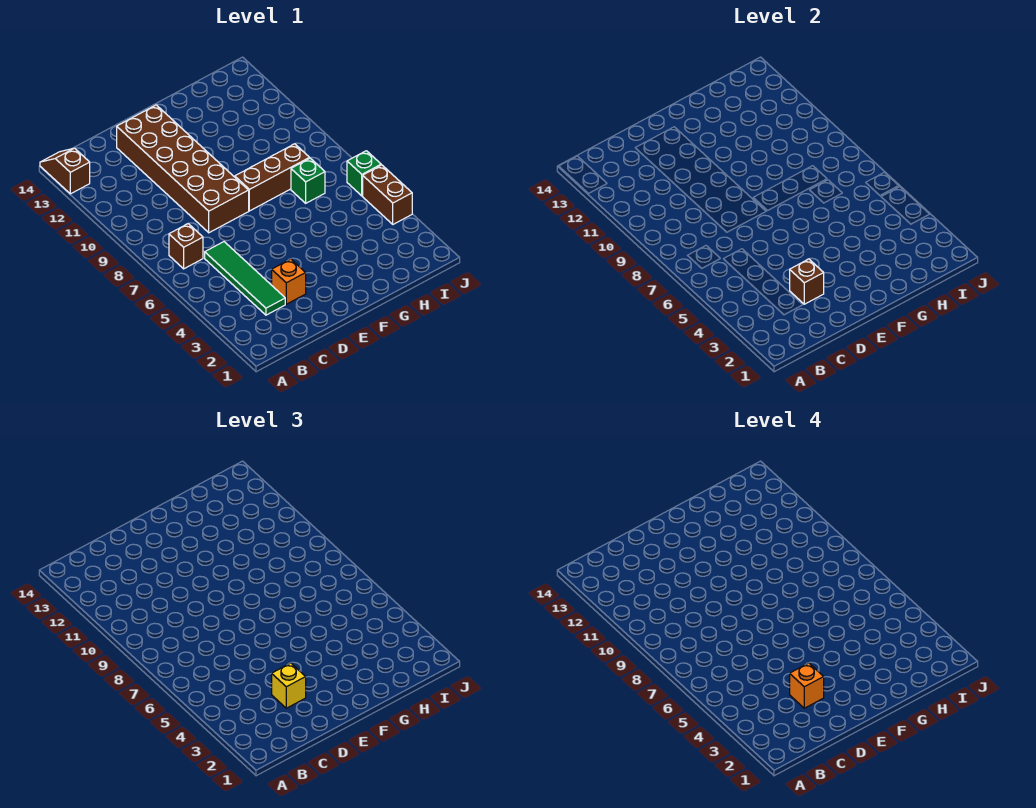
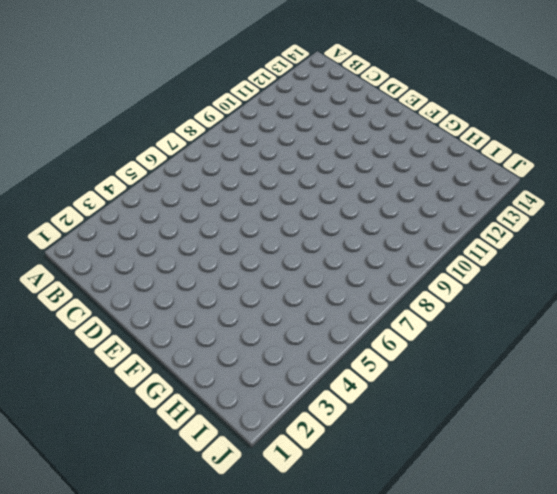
none -> brown 1x2 slope [40,148,90,194]
none -> brown 1x1 brick [169,224,203,269]
none -> green 1x4 tile [205,242,285,315]

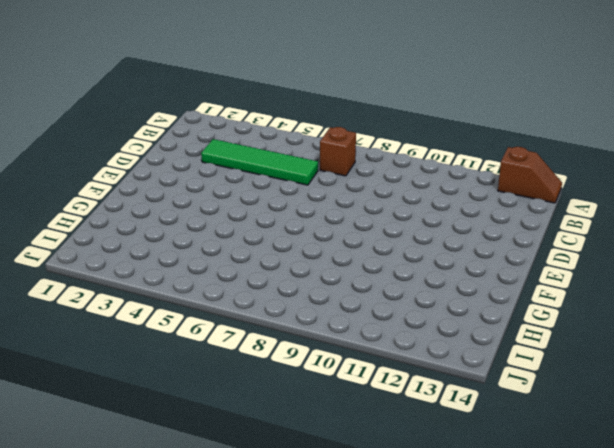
none -> orange 1x1 brick [272,259,306,304]
none -> brown 2x6 brick [117,105,249,233]
none -> brown 1x3 brick [235,144,309,211]

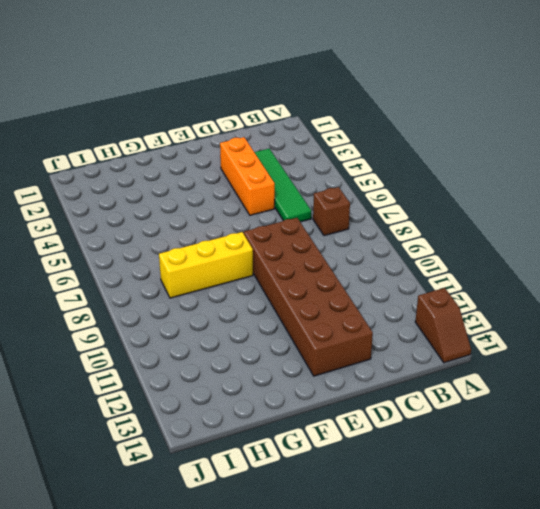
orange 1x3 brick [220,137,275,215] -> orange 1x1 brick [272,259,306,304]
yellow 1x3 brick [159,232,253,298] -> brown 1x3 brick [235,144,309,211]
none -> green 1x1 brick [291,158,325,203]
none -> brown 1x2 brick [363,165,412,224]
none -> green 1x1 brick [347,151,381,196]

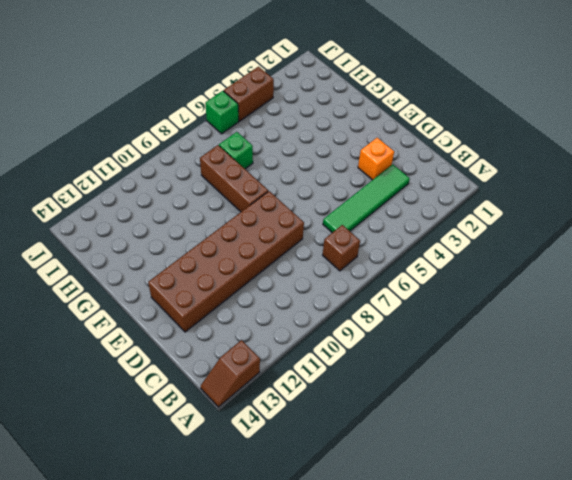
none -> brown 1x1 brick [790,259,824,304]
none -> yellow 1x1 brick [272,663,306,708]
none -> orange 1x1 brick [790,663,824,708]

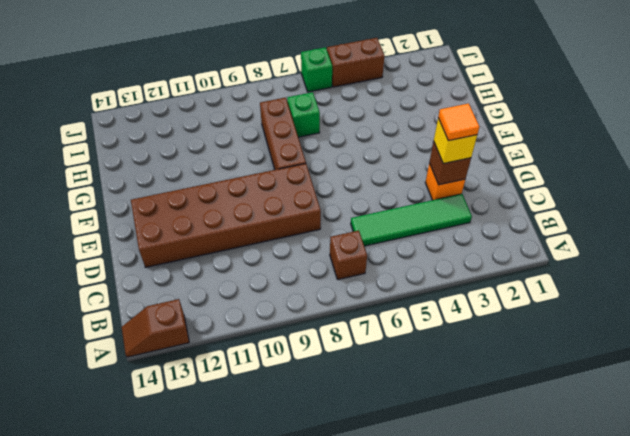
orange 1x1 tile [438,104,479,141] -> orange 1x1 brick [790,663,824,708]

